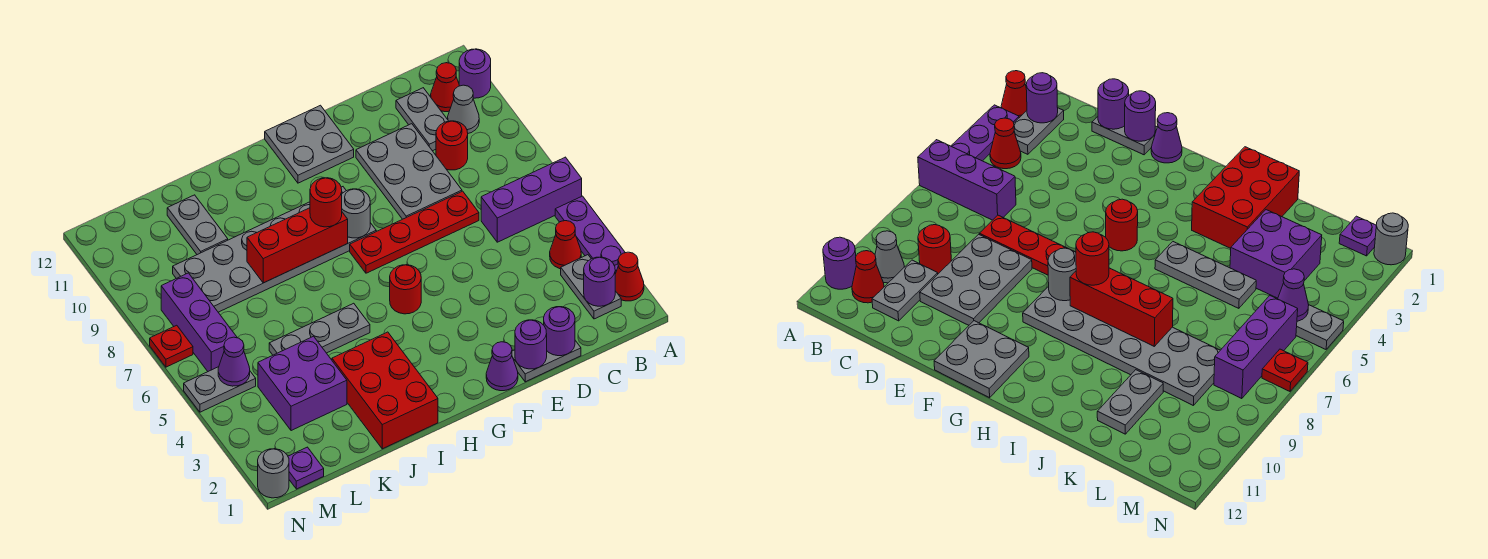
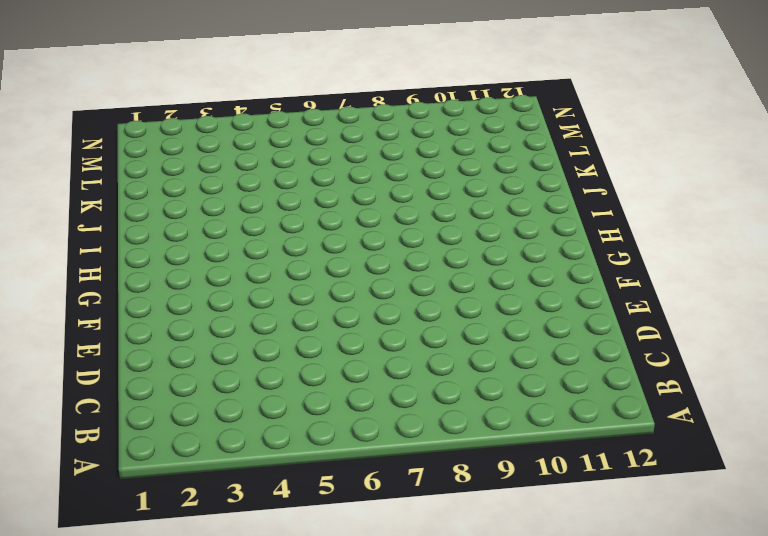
none -> red 1x1 cone [615,252,644,301]
none -> purple 1x3 plate [555,196,625,274]
none -> purple 1x3 brick [481,157,582,242]
none -> purple 1x1 round brick [459,49,491,98]

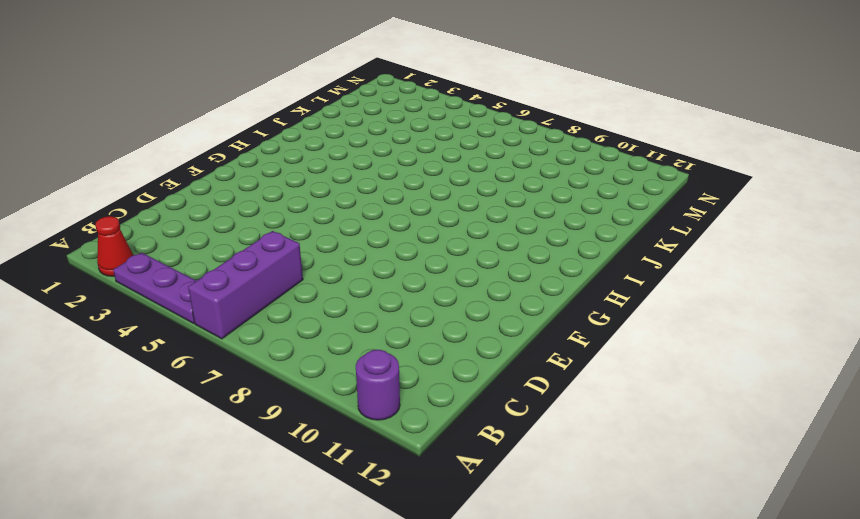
none -> grey 1x2 plate [561,255,621,319]
none -> red 1x1 cone [550,221,581,269]
none -> grey 1x1 cone [448,85,479,133]
none -> red 1x1 cone [431,63,459,112]

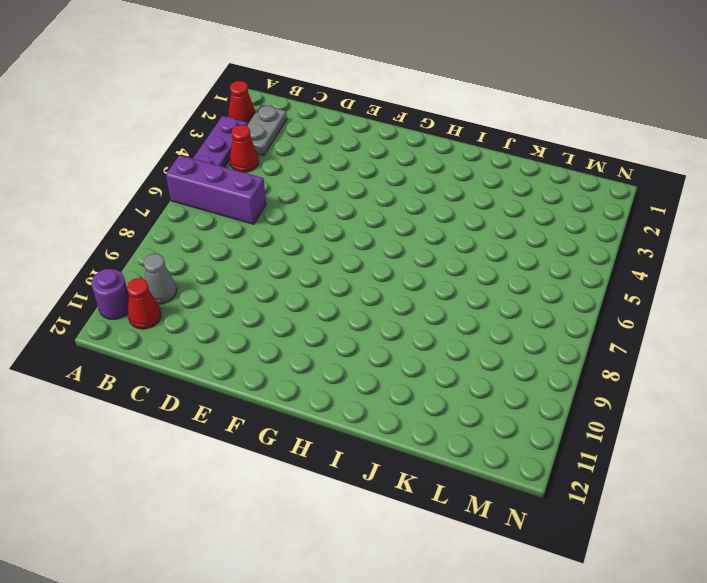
none -> red 1x1 round brick [436,121,468,170]
none -> grey 1x2 plate [396,88,448,151]
none -> grey 1x2 plate [512,341,581,382]
none -> red 1x4 plate [350,191,479,273]

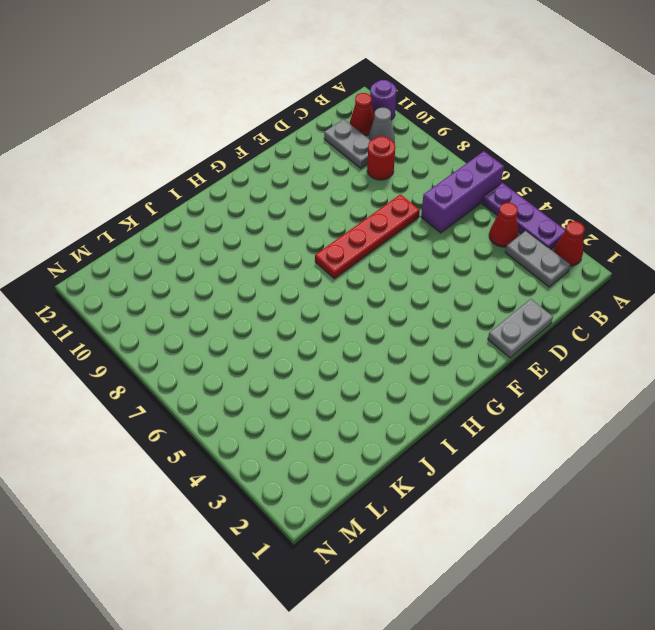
none -> grey 2x3 plate [356,124,462,219]
none -> purple 1x1 cone [486,342,518,391]
none -> grey 2x2 plate [265,105,354,183]
none -> red 1x1 round brick [390,265,421,314]

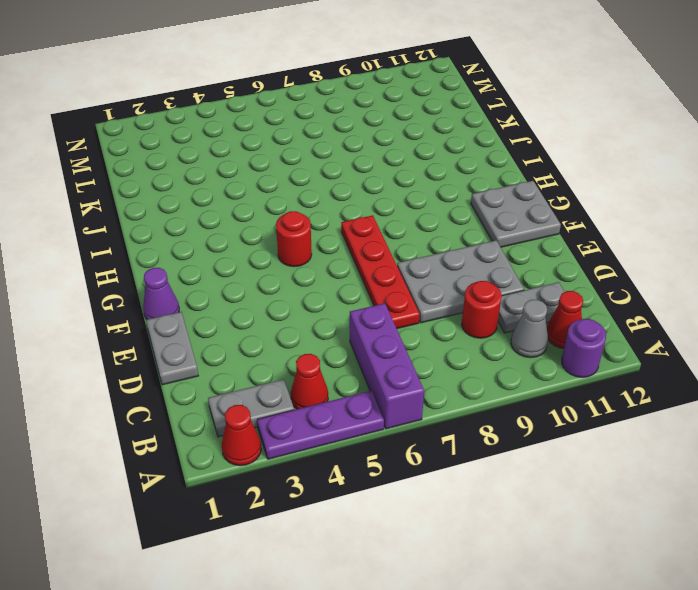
none -> grey 2x6 plate [173,187,376,312]
none -> red 2x3 brick [332,332,438,449]
none -> grey 1x3 plate [269,303,370,355]
none -> purple 2x2 brick [258,336,347,431]

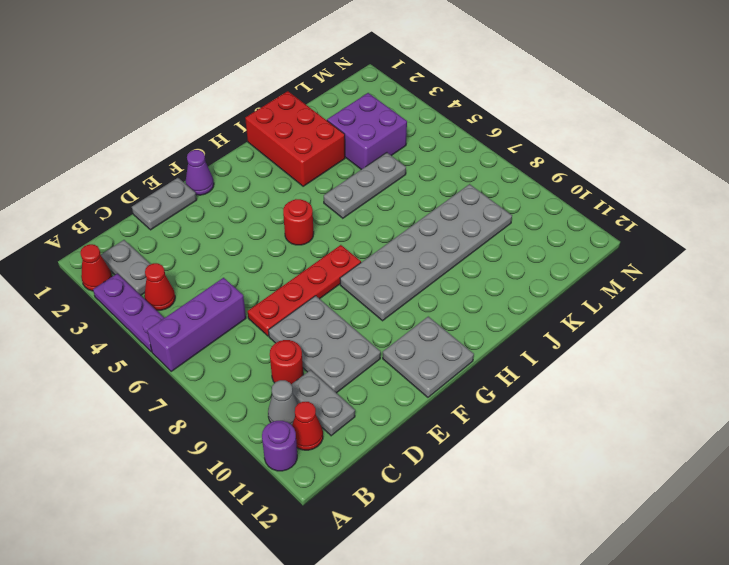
none -> grey 1x2 plate [167,195,228,255]
none -> purple 1x1 plate [288,447,324,489]
none -> grey 1x2 plate [184,367,256,412]
none -> purple 1x3 brick [161,273,237,371]

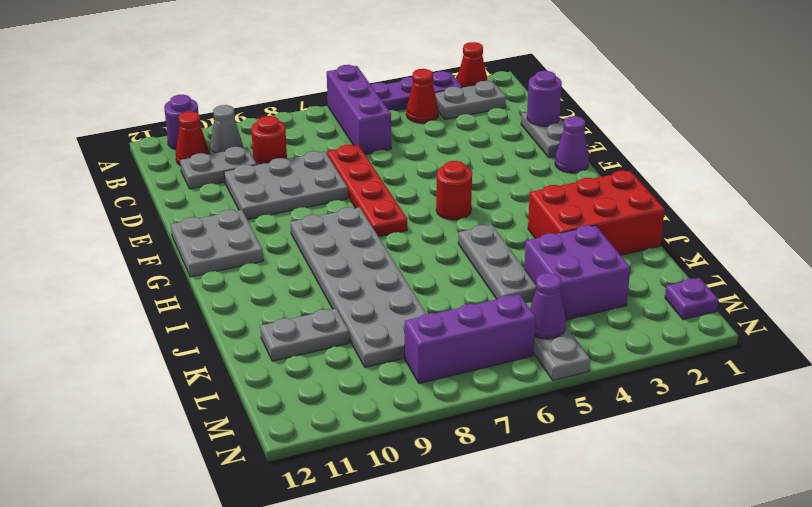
none -> grey 1x1 round brick [258,449,289,498]
none -> red 1x1 plate [150,325,193,367]
none -> purple 1x1 round brick [584,257,615,306]
none -> purple 1x1 round brick [515,320,547,369]

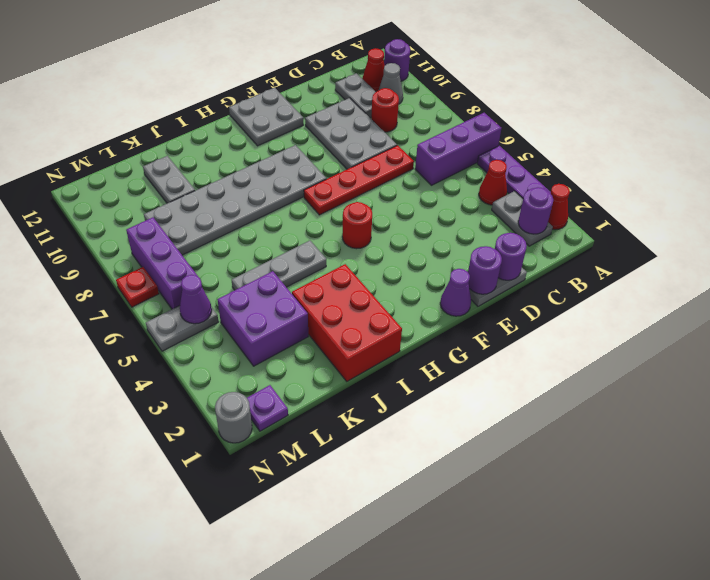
none -> grey 1x1 round brick [342,189,370,238]
none -> red 1x3 brick [247,208,348,283]
none -> red 1x1 round brick [310,178,342,227]

